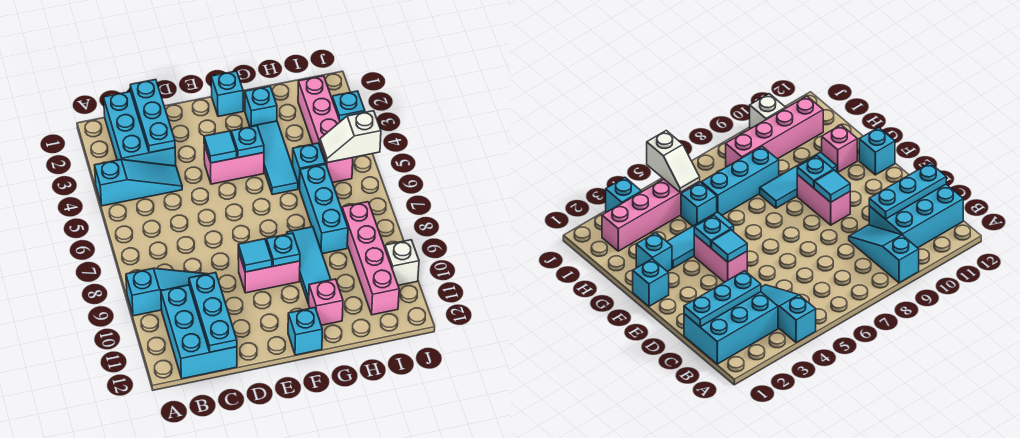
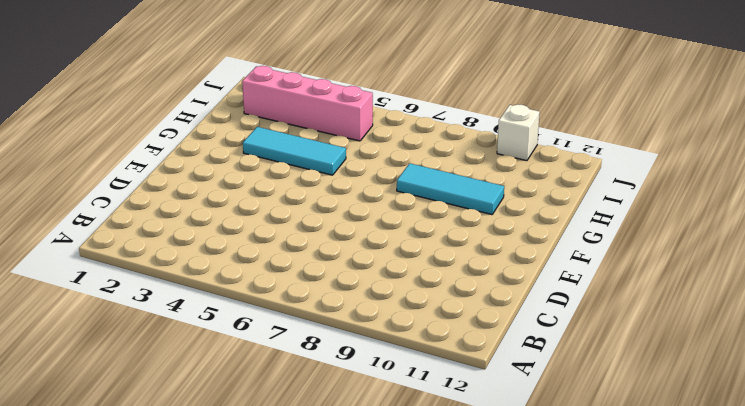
none -> cyan 1x3 slope [94,160,182,206]
none -> cyan 1x3 slope [126,268,206,316]
none -> cyan 2x3 brick [104,92,176,166]

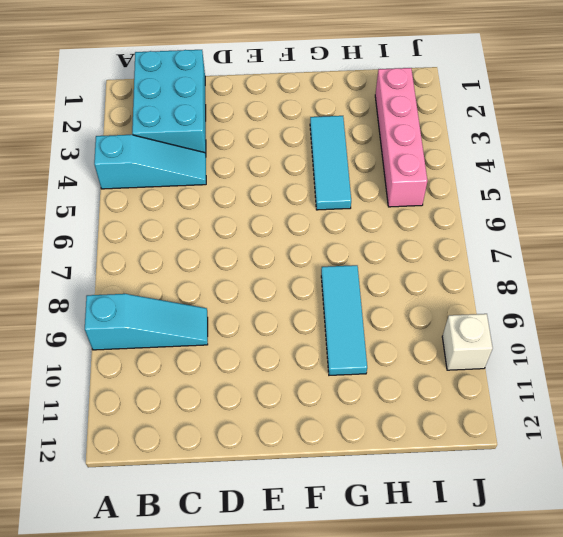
none -> cyan 2x3 brick [161,285,237,379]
none -> pink 1x2 brick [204,145,264,184]
none -> pink 1x2 brick [238,252,300,293]

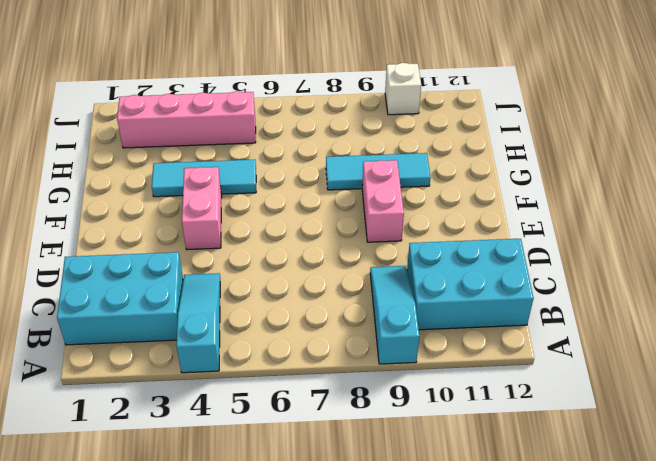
none -> cyan 1x1 brick [211,71,243,116]
none -> cyan 1x1 brick [288,308,322,355]
none -> cyan 1x1 brick [245,86,277,127]

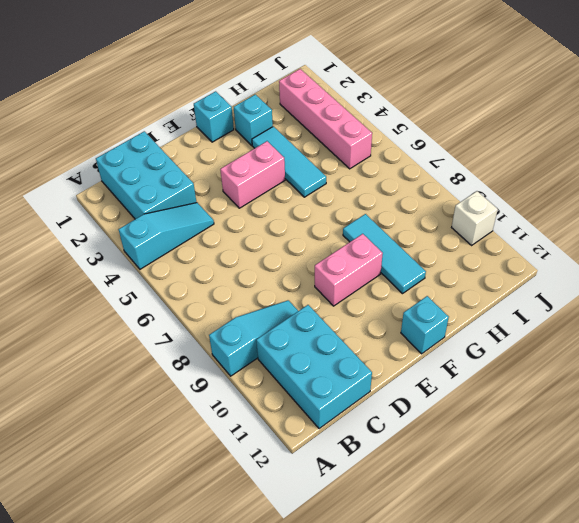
none -> pink 1x1 brick [308,279,343,325]
none -> cyan 1x1 brick [293,143,326,189]
none -> cyan 1x3 brick [300,164,348,254]

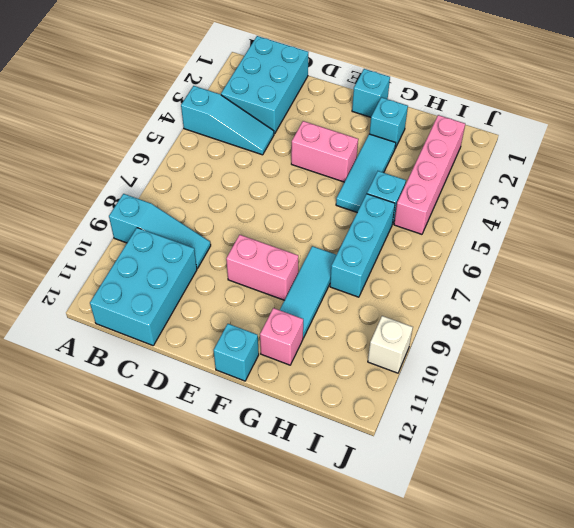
none -> pink 1x4 brick [342,202,399,315]
none -> cyan 1x1 brick [332,91,365,121]
none -> cyan 1x3 plate [130,80,175,153]

